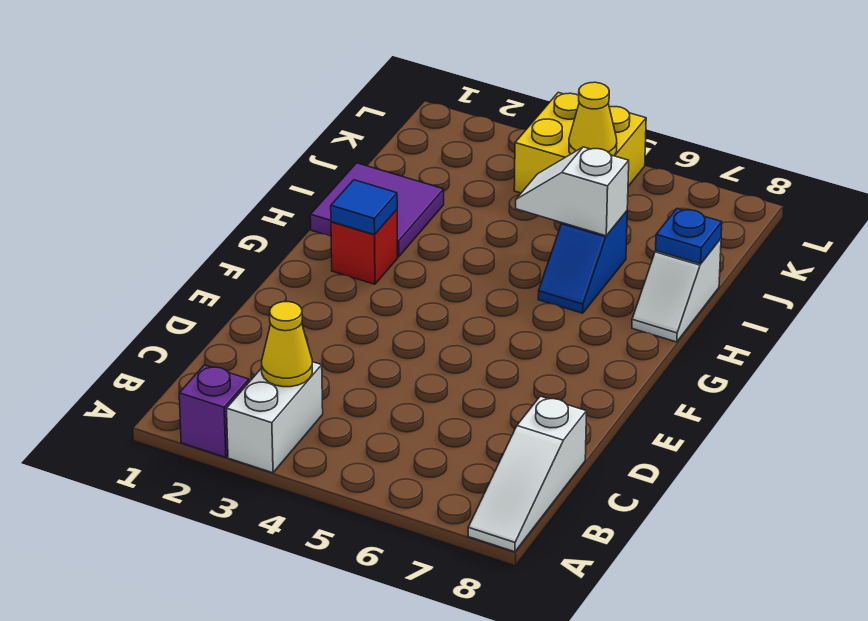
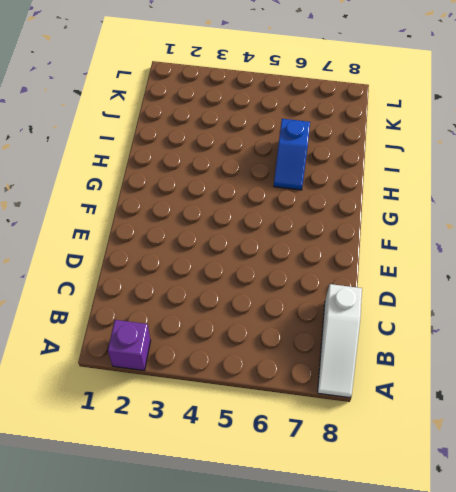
none -> white 1x2 brick [227,362,323,473]
none -> red 1x1 brick [331,210,397,284]
none -> purple 2x2 tile [310,163,444,257]

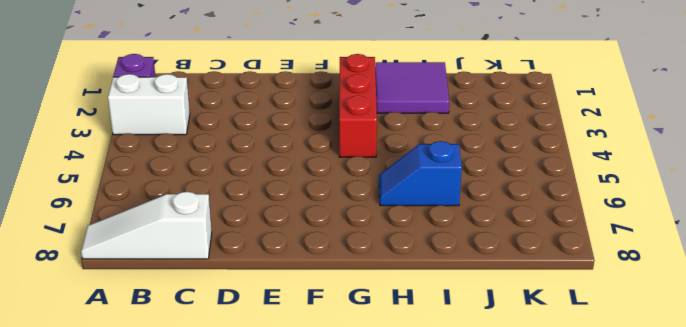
red 1x3 brick [339,54,377,157] -> red 1x1 brick [331,210,397,284]
none -> white 1x2 slope [632,239,721,342]
none -> yellow 2x2 brick [514,92,646,193]
none -> yellow 1x1 cone [262,302,312,387]

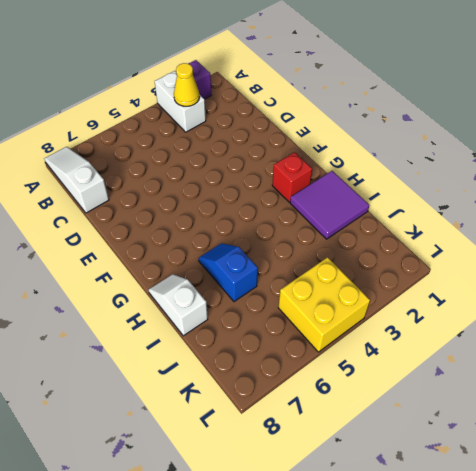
none -> blue 1x1 tile [331,180,397,235]
none -> white 1x2 slope [516,147,629,236]
none -> blue 1x1 plate [656,209,722,264]

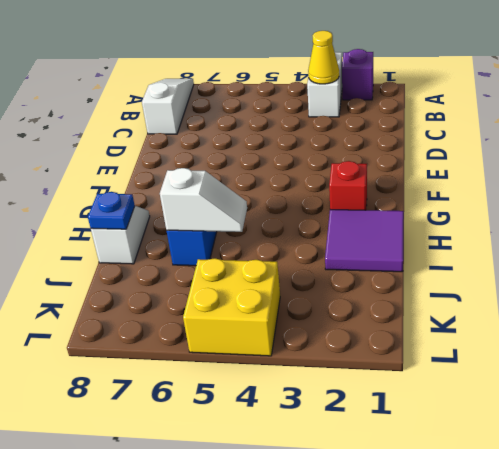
none -> blue 1x1 tile [331,180,397,235]
none -> yellow 1x1 cone [569,82,617,156]

